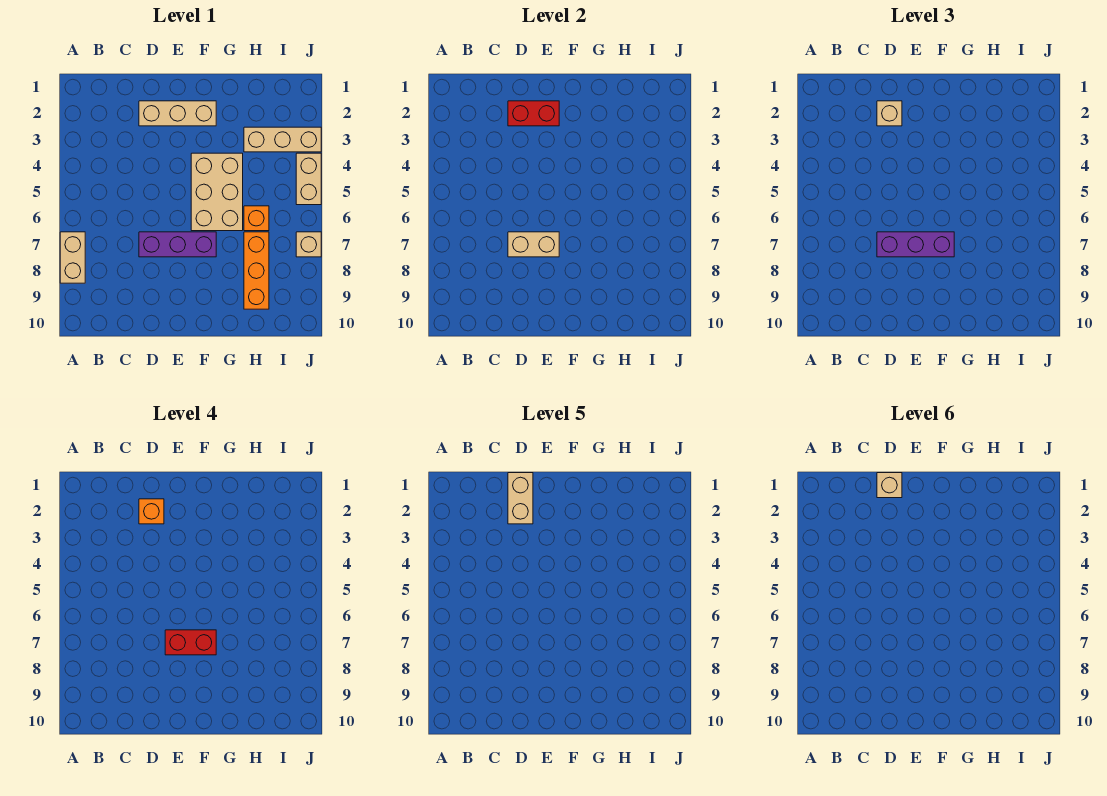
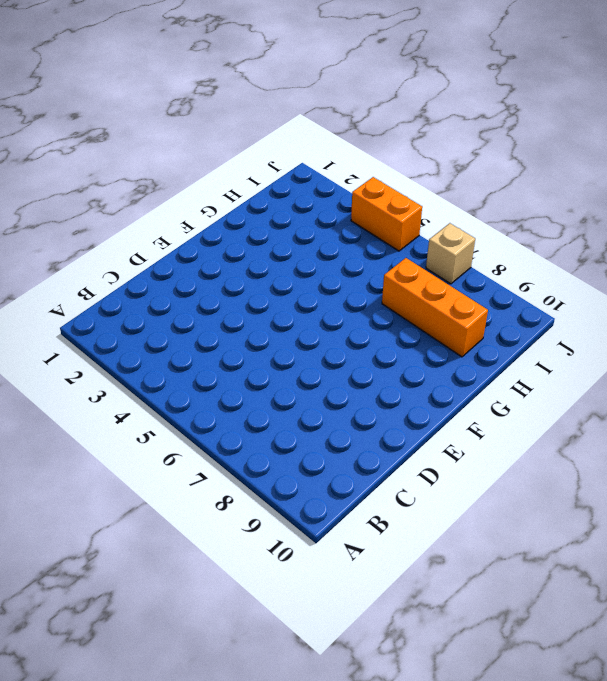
orange 1x2 brick [351,177,422,251] -> tan 1x2 brick [296,153,321,205]
none -> tan 1x2 brick [60,232,85,283]
none -> tan 1x3 brick [139,101,216,126]
none -> purple 1x3 brick [139,232,216,257]

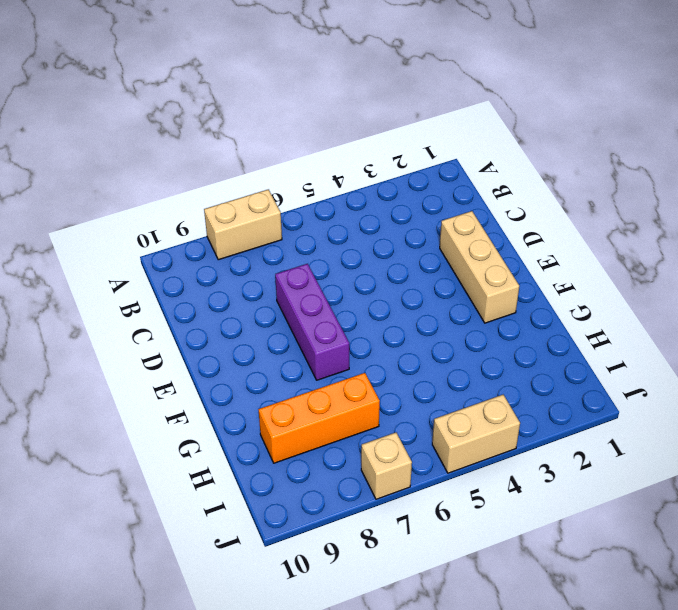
none -> tan 2x3 brick [191,153,243,231]
none -> tan 1x3 brick [244,127,321,152]
none -> orange 1x1 brick [244,206,269,231]

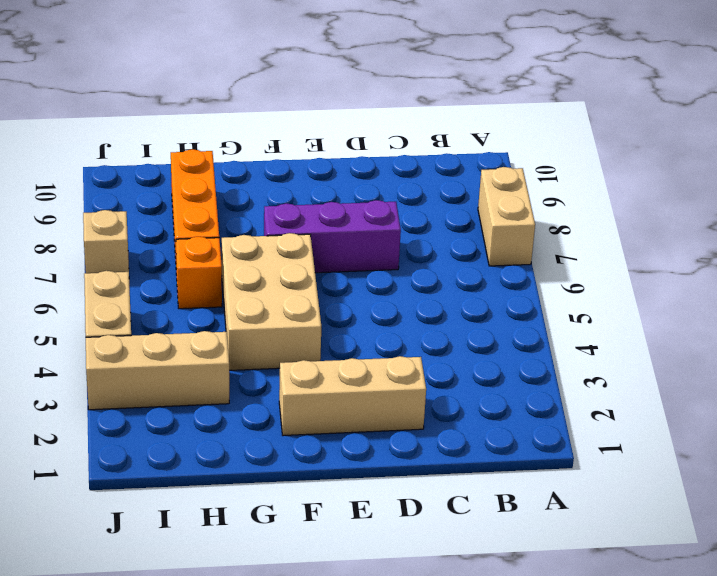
none -> red 1x2 brick [508,101,559,126]
none -> tan 1x2 brick [508,232,559,257]
none -> tan 1x1 brick [877,101,902,126]

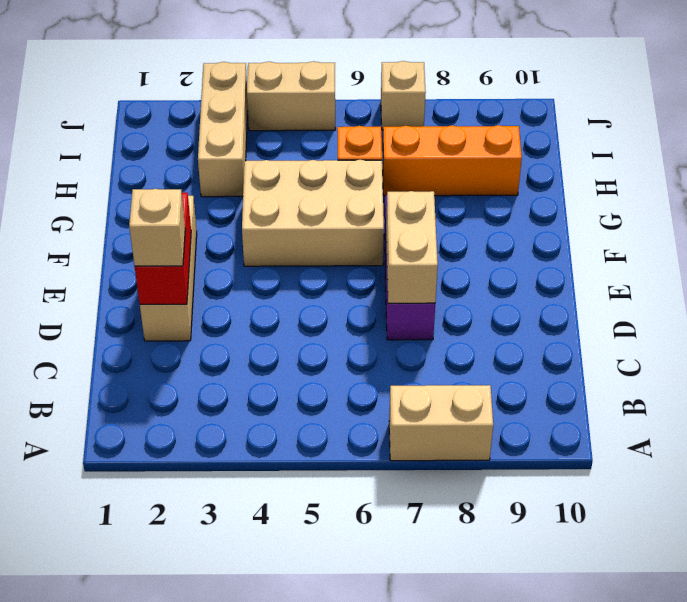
none -> purple 1x3 brick [877,232,954,257]
none -> orange 1x1 brick [139,499,164,524]
none -> red 1x2 brick [165,630,216,655]

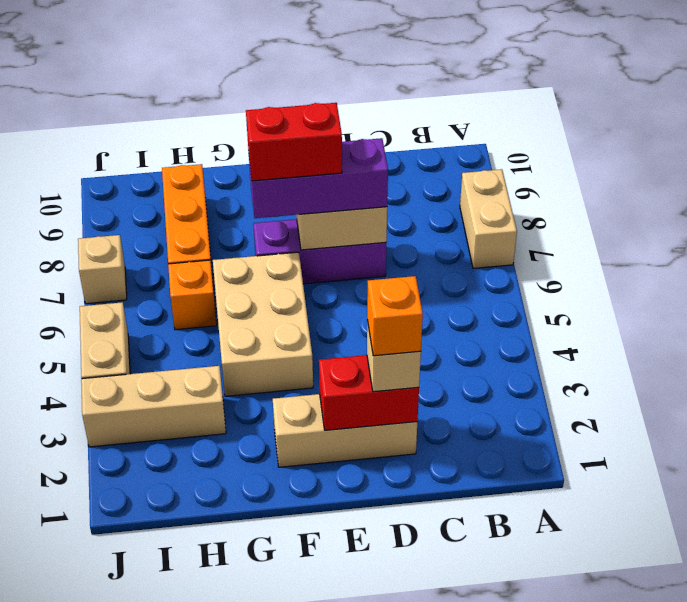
none -> tan 1x2 brick [508,473,533,524]
none -> tan 1x1 brick [877,473,902,498]

